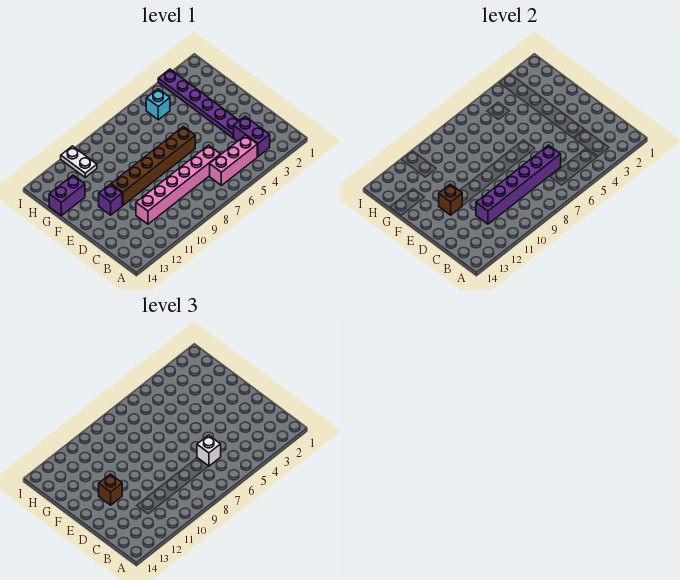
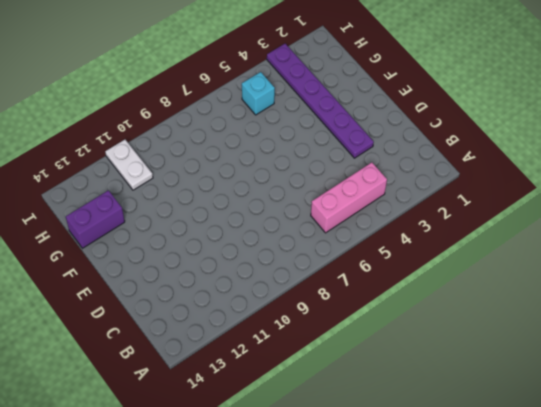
none -> purple 1x2 brick [234,116,270,157]
none -> pink 1x6 brick [136,145,221,224]
none -> brown 1x6 brick [111,127,195,205]

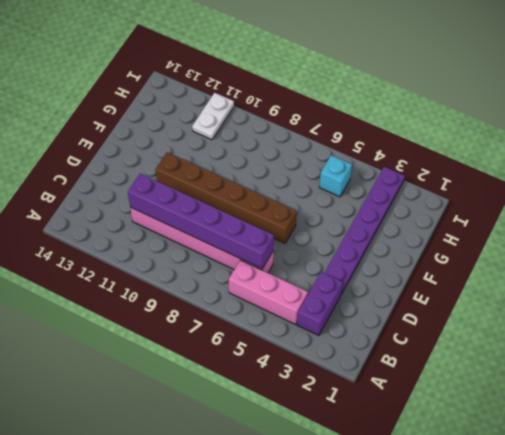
none -> purple 1x1 brick [99,184,122,215]
none -> purple 1x2 brick [49,175,85,216]
none -> brown 1x1 brick [439,184,462,215]

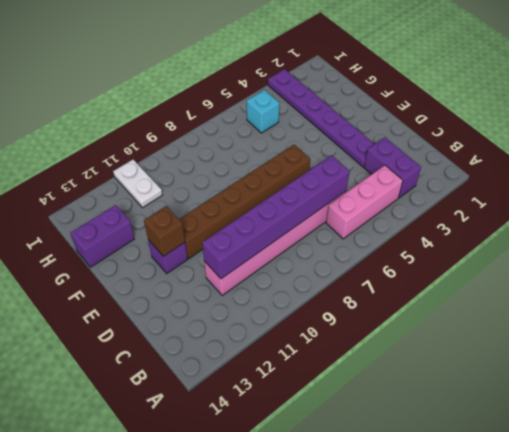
none -> white 1x1 brick [197,435,221,466]
none -> brown 1x1 brick [99,474,122,505]

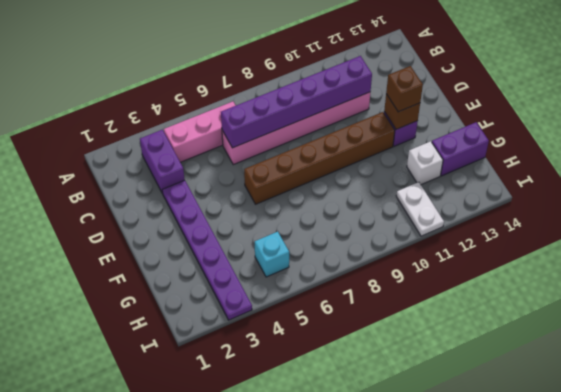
white 1x1 brick [407,141,443,185] -> white 1x1 brick moved to [197,435,221,466]

